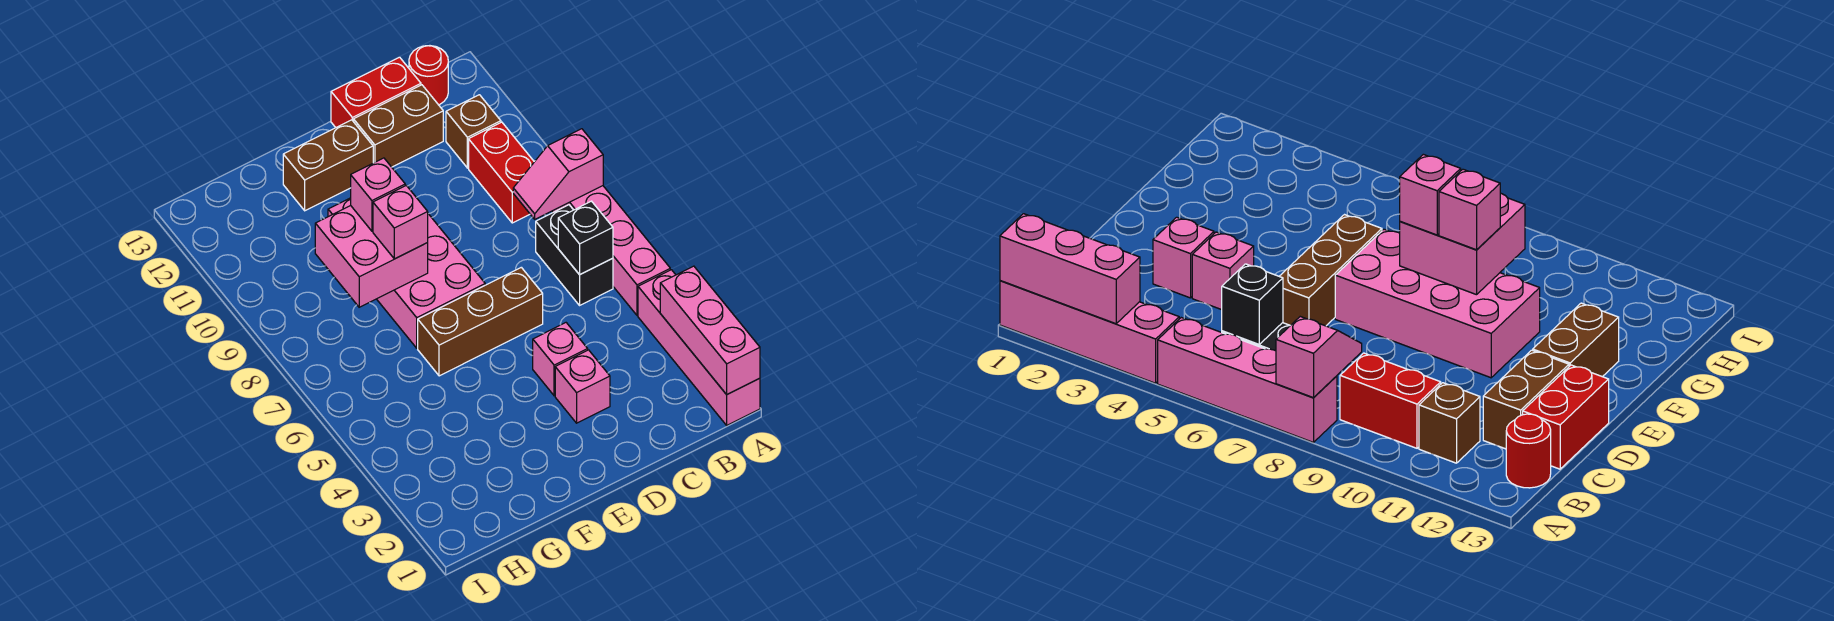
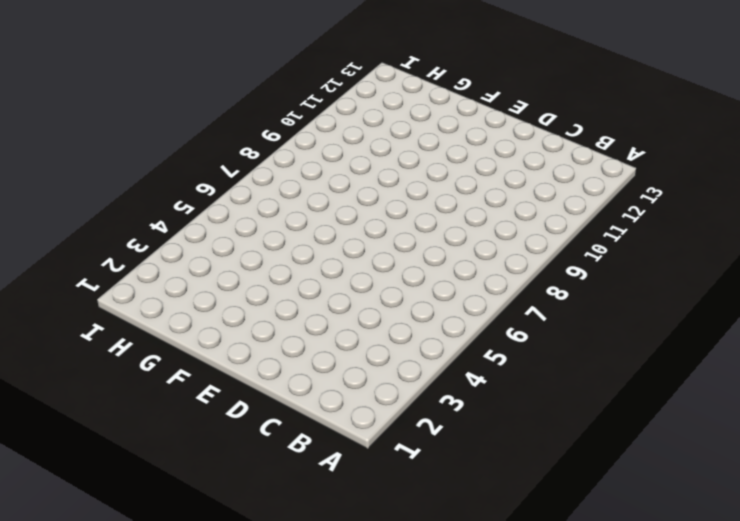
none -> pink 1x4 brick [638,270,760,425]
none -> pink 1x4 brick [552,186,670,315]
none -> black 1x2 brick [536,205,613,305]

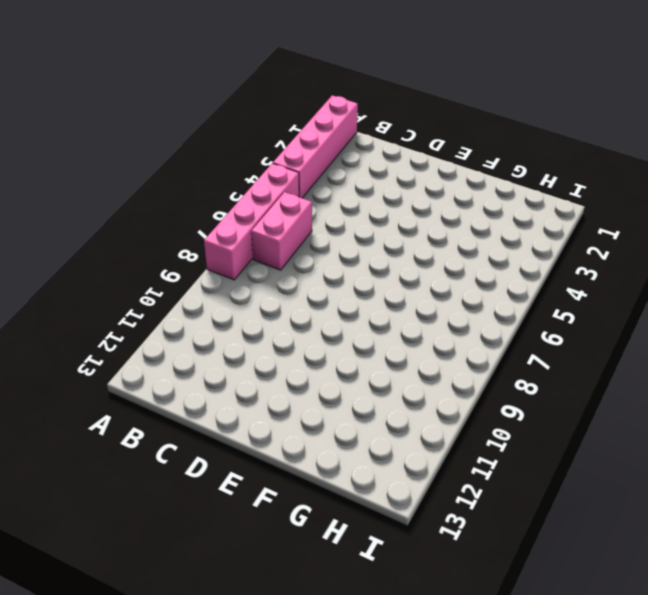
pink 1x2 brick [251,192,312,270] -> black 1x2 brick [536,205,613,305]
none -> red 1x2 brick [469,122,534,223]
none -> brown 1x1 brick [446,95,501,168]
none -> red 1x1 round brick [409,46,448,105]

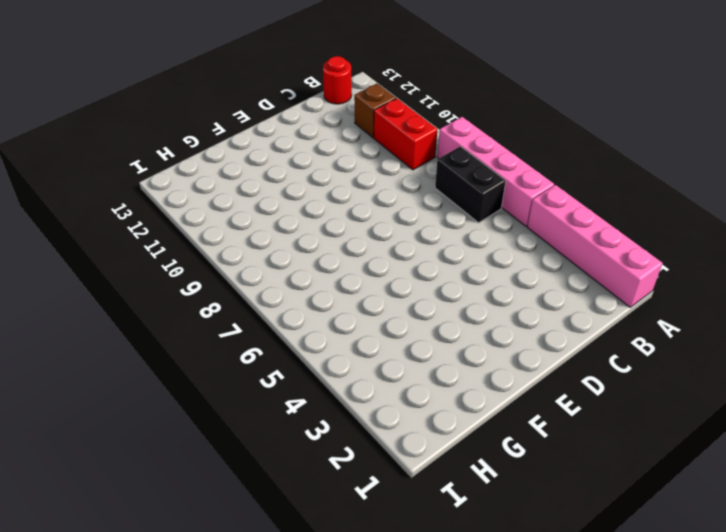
none -> brown 1x2 brick [354,85,443,167]
none -> red 1x2 brick [331,57,421,127]
none -> pink 1x1 brick [555,350,610,423]

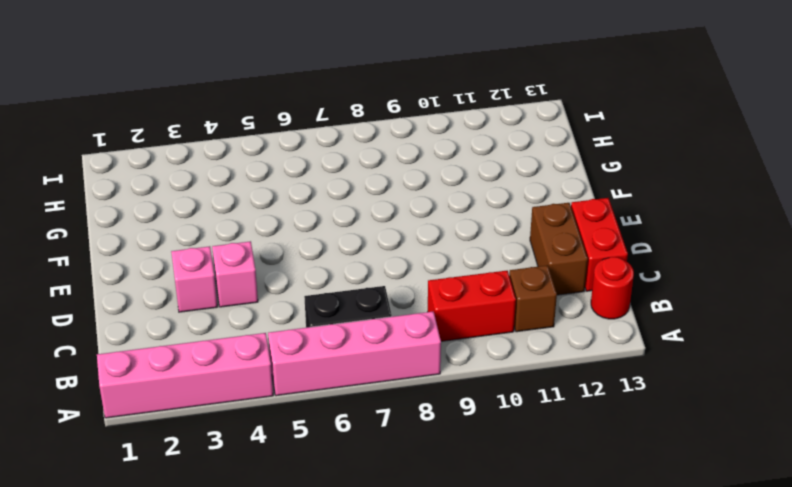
none -> brown 1x3 brick [418,267,543,376]
none -> pink 2x4 brick [328,198,485,348]
none -> brown 1x2 brick [283,120,373,211]

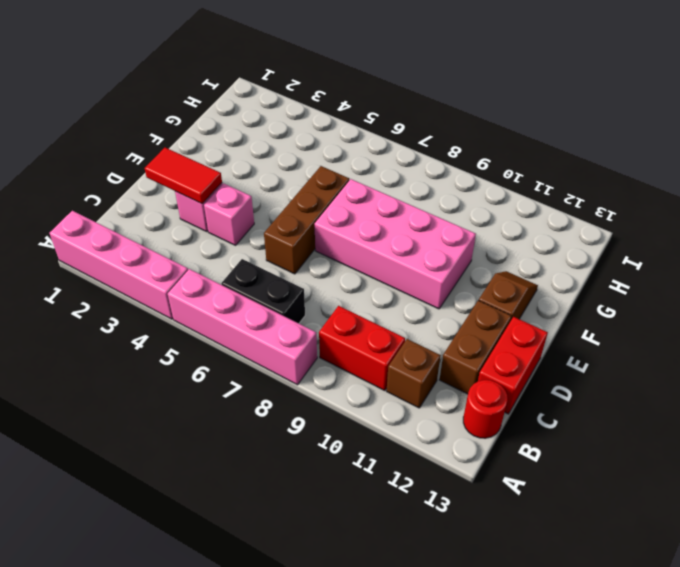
red 1x2 tile [145,148,222,204] -> none
brown 1x2 slope [479,271,538,320] -> brown 1x2 brick [283,120,373,211]
none -> pink 1x3 brick [660,266,760,394]
none -> pink 1x2 slope [513,129,603,219]
none -> black 1x1 brick [558,201,613,275]

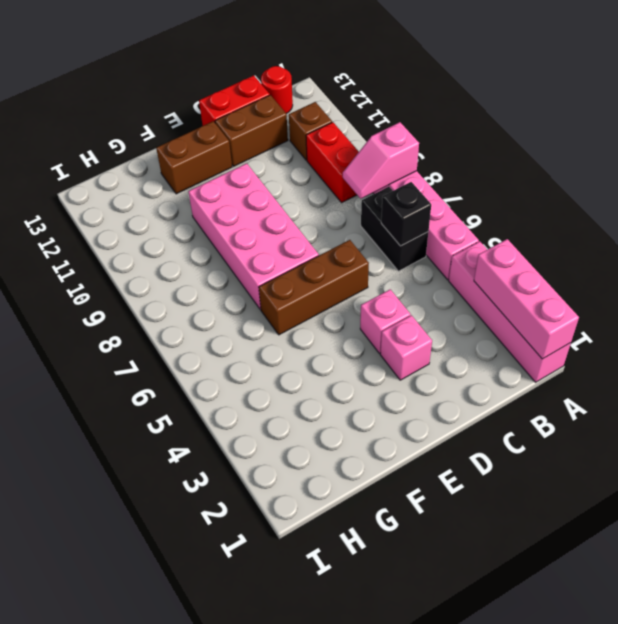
none -> pink 2x2 brick [315,206,428,307]
none -> pink 1x1 brick [373,186,428,259]
none -> pink 1x1 brick [351,158,405,231]

